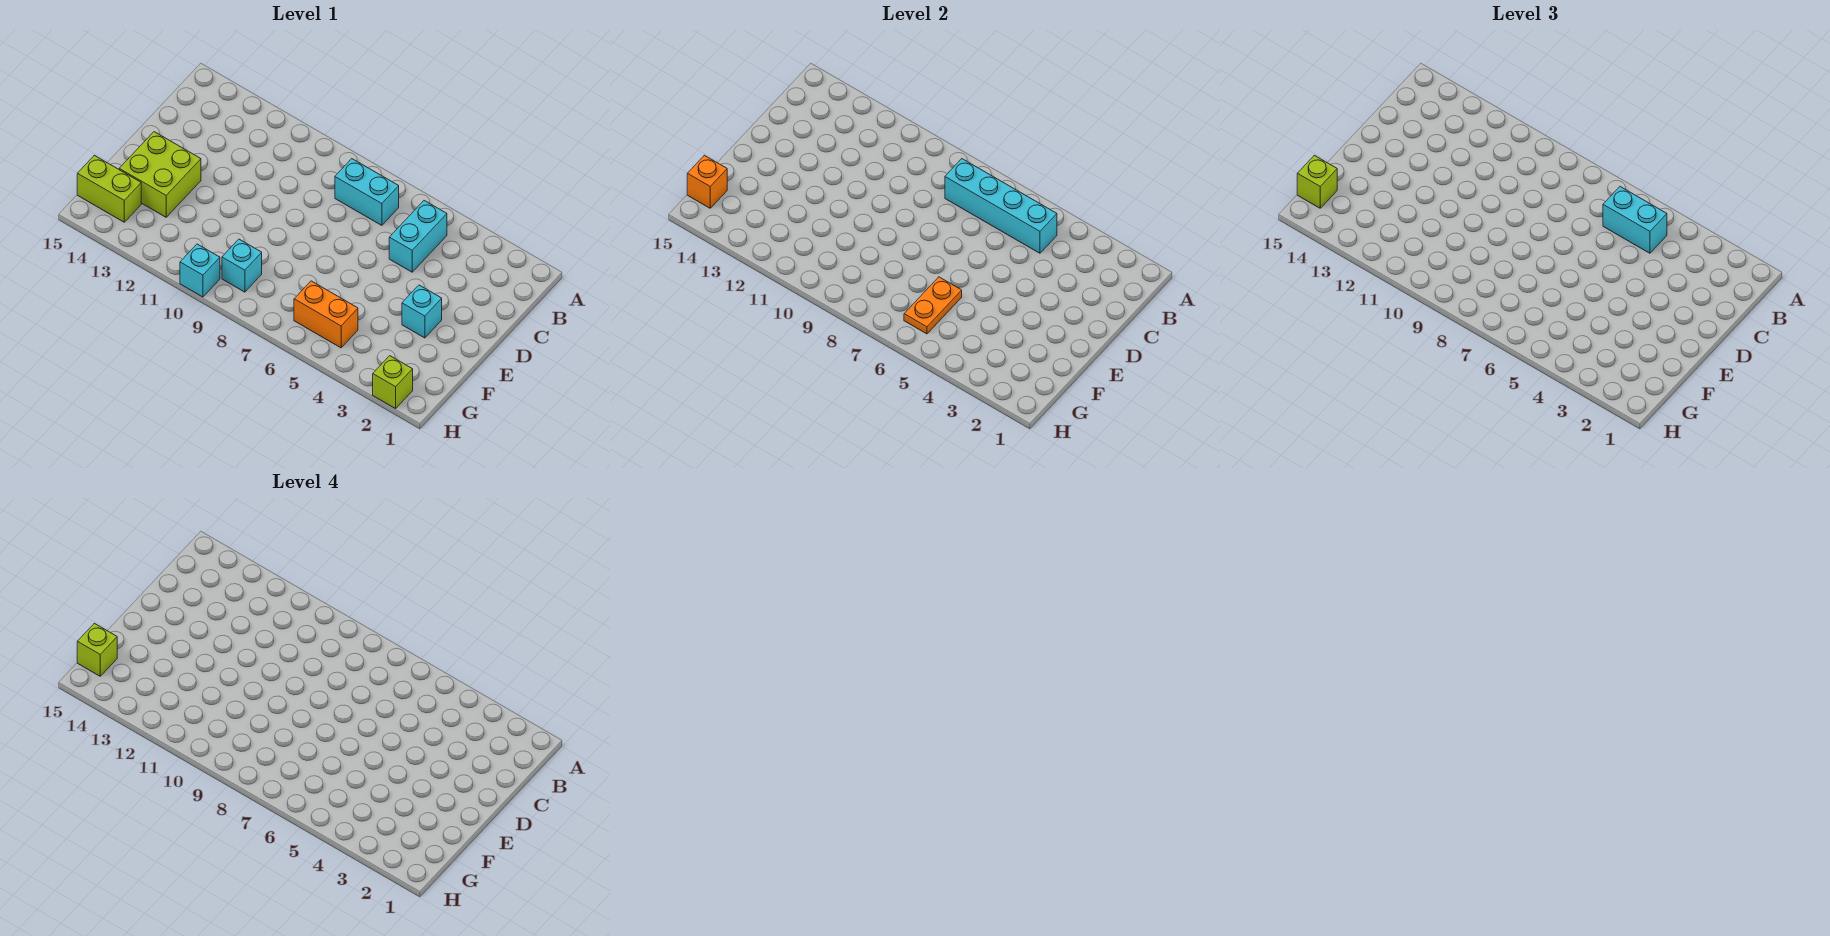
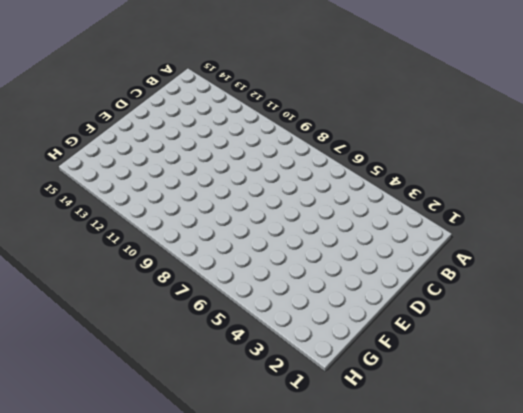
none -> cyan 1x2 brick [389,201,447,272]
none -> cyan 1x2 brick [335,159,399,225]
none -> cyan 1x1 brick [402,285,442,338]

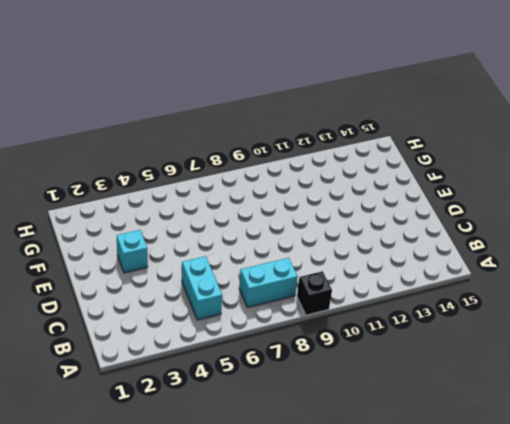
black 1x1 brick [297,271,332,315] -> none
none -> lime 2x2 brick [119,132,201,217]
none -> orange 1x2 brick [294,281,358,348]
none -> cyan 1x1 brick [222,239,262,292]

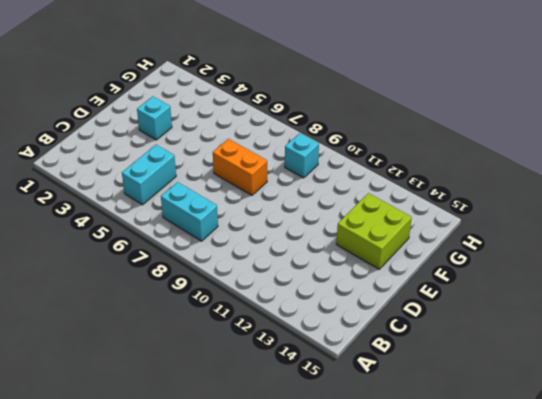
orange 1x2 brick [213,139,267,195] -> orange 1x2 brick moved to [294,281,358,348]
none -> lime 1x2 brick [77,155,141,222]
none -> lime 1x1 brick [373,356,413,409]
none -> cyan 1x1 brick [180,244,220,297]

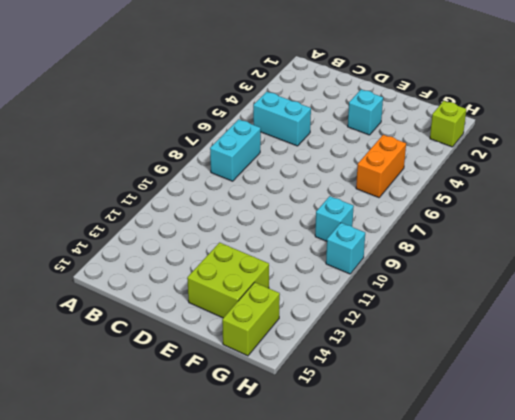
none -> cyan 1x4 brick [945,159,1057,253]
none -> orange 1x2 plate [904,277,962,334]
none -> orange 1x1 brick [687,155,727,208]

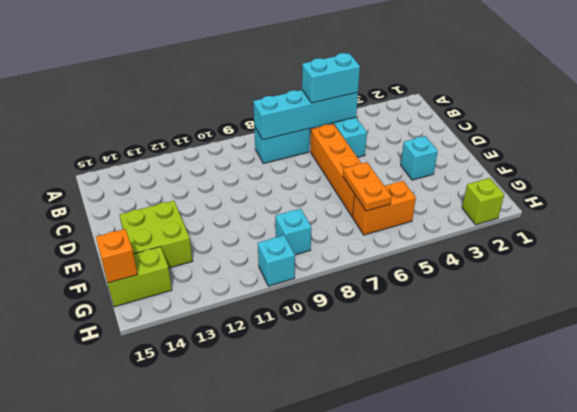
orange 1x4 brick [311,124,361,217] -> none
none -> lime 1x1 brick [1297,155,1337,208]
none -> lime 1x1 brick [77,623,117,676]

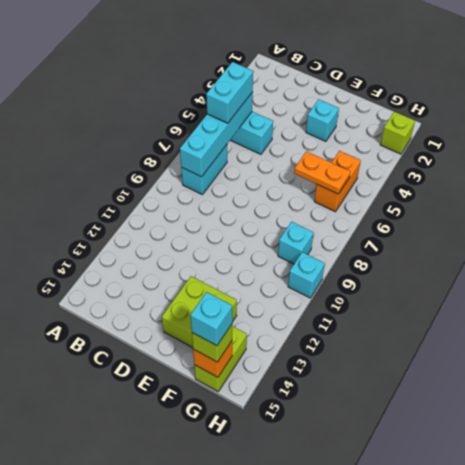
cyan 1x1 brick [191,292,232,346] -> lime 1x1 brick [77,623,117,676]

